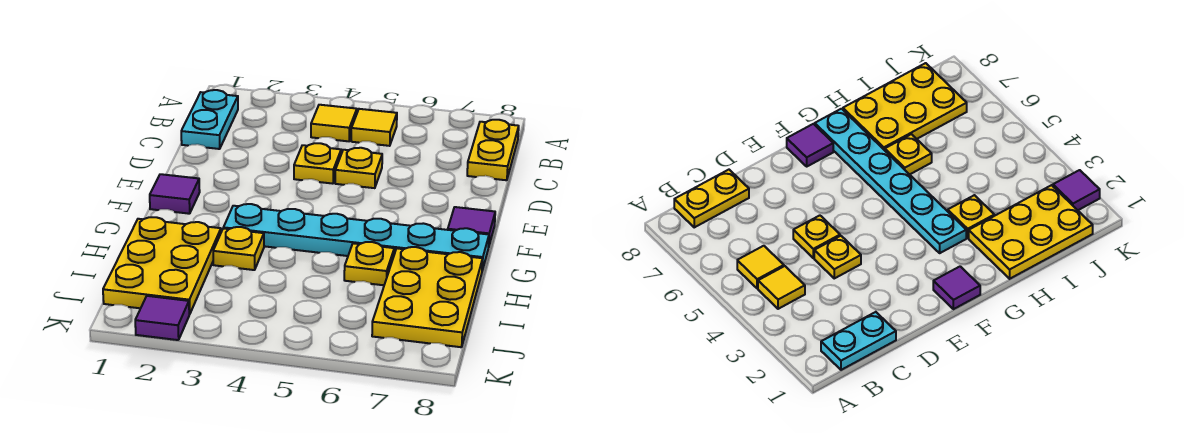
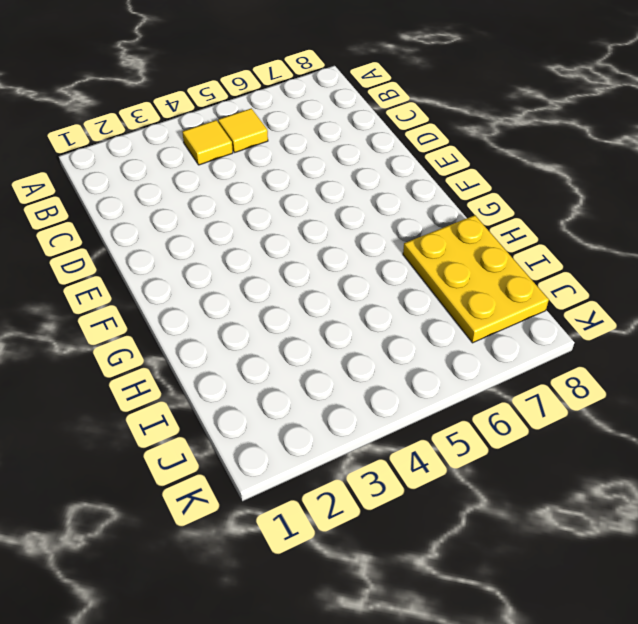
none -> cyan 1x2 plate [181,90,238,149]
none -> yellow 1x2 plate [467,120,519,180]
none -> yellow 1x1 plate [294,143,341,184]

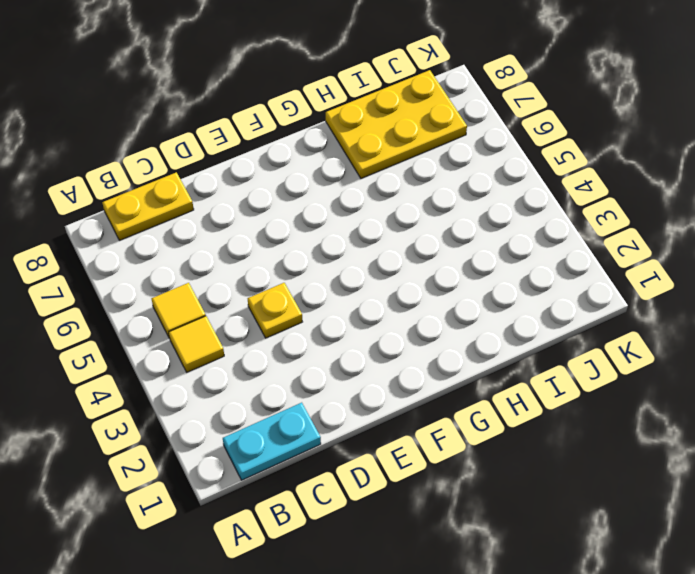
none -> yellow 1x1 plate [335,148,382,188]
none -> purple 1x1 tile [150,174,200,214]
none -> purple 1x1 tile [448,207,495,245]

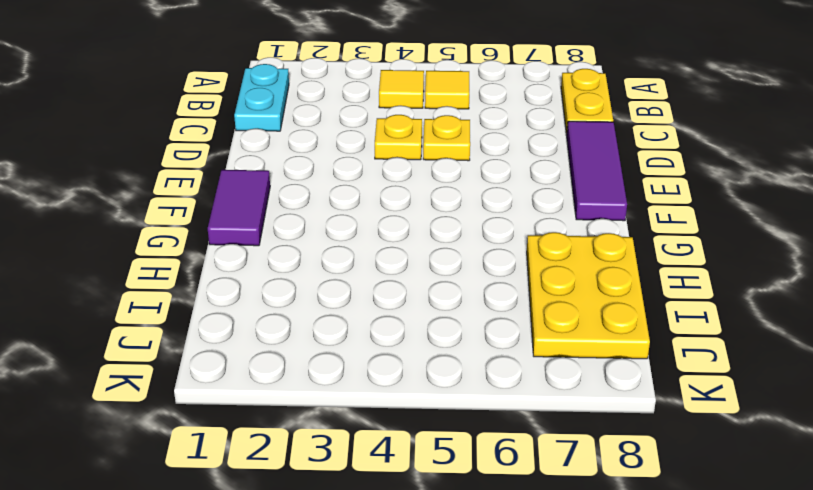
purple 1x3 tile [567,121,627,221] -> purple 1x1 tile [448,207,495,245]
purple 1x2 tile [208,170,270,246] -> purple 1x1 tile [150,174,200,214]
none -> cyan 1x6 plate [223,204,489,270]
none -> yellow 2x3 plate [103,217,221,314]
none -> yellow 1x1 plate [213,227,264,270]

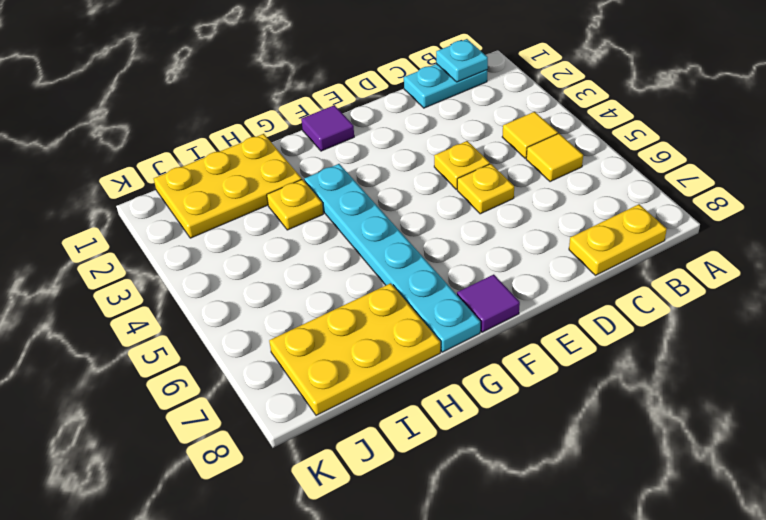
cyan 1x1 plate [436,39,488,82] -> none
none -> yellow 1x1 plate [344,242,394,285]
none -> purple 1x1 tile [135,296,189,340]

